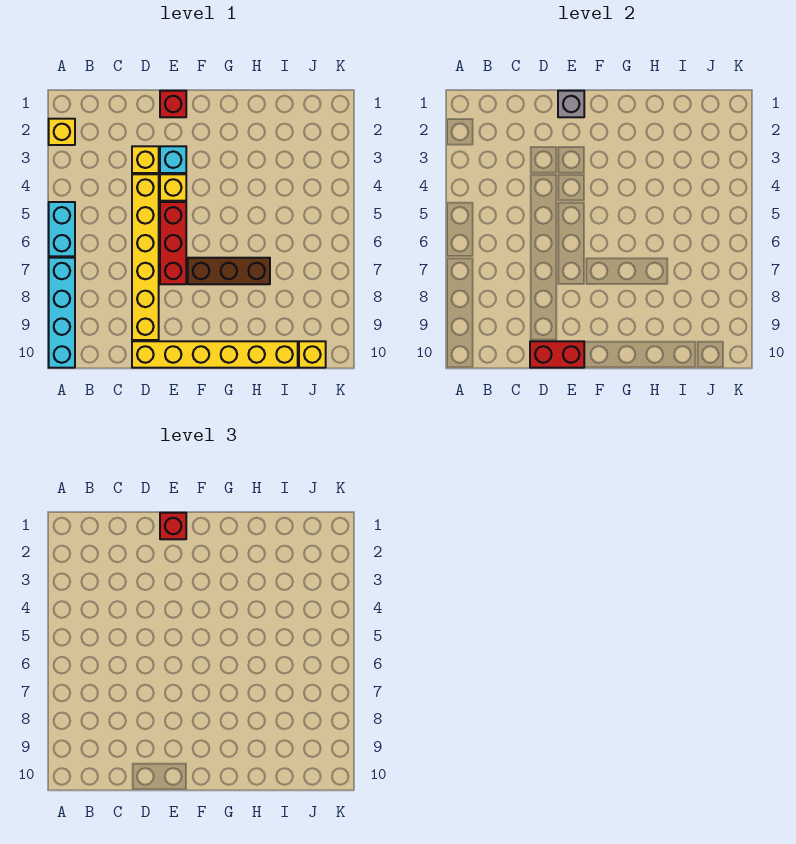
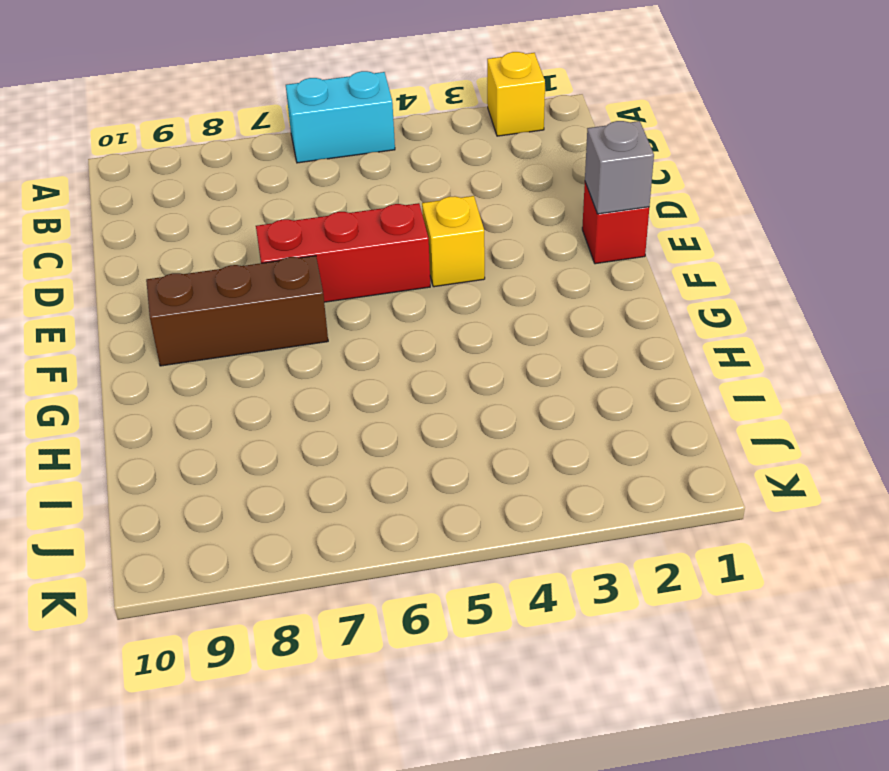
brown 1x3 brick [146,256,328,366] -> brown 1x3 brick turned to [188,258,270,284]
none -> cyan 1x4 brick [49,258,75,368]
none -> yellow 1x1 brick [132,146,159,173]
none -> yellow 1x6 brick [132,174,159,340]

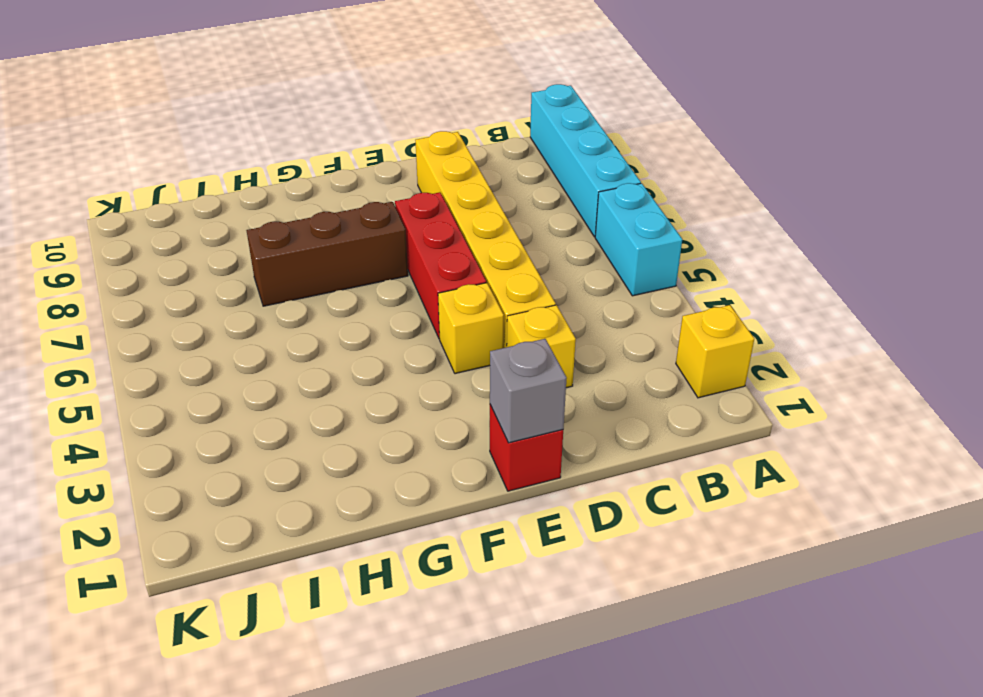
none -> yellow 1x6 brick [132,341,298,368]
none -> cyan 1x1 brick [160,146,186,173]
none -> yellow 1x1 brick [299,341,326,368]

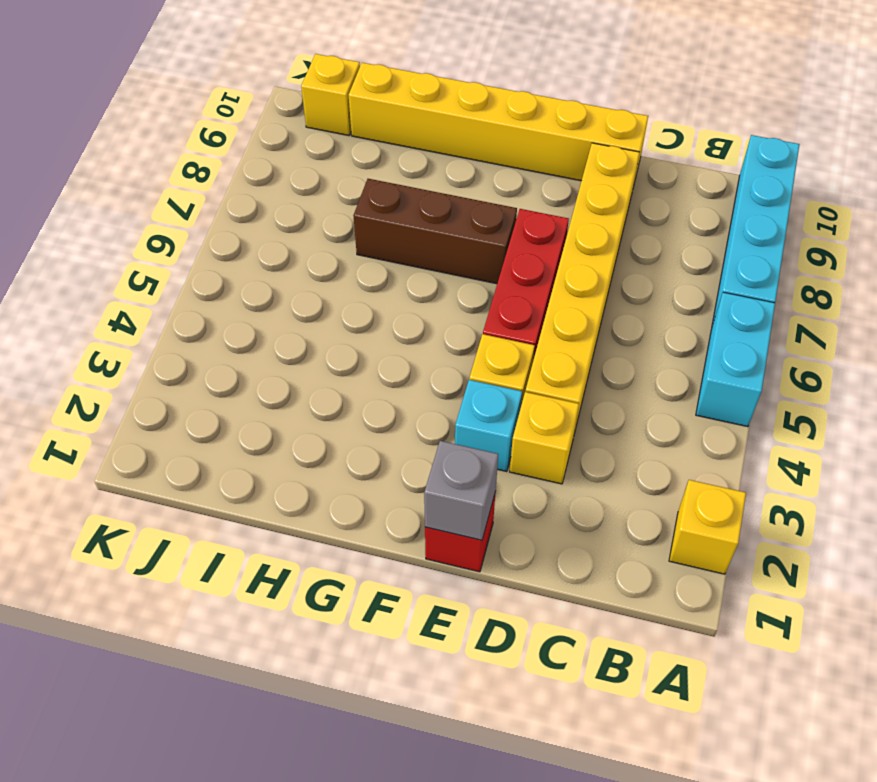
none -> red 1x2 brick [530,341,584,368]
none -> red 1x1 brick [160,513,186,539]

